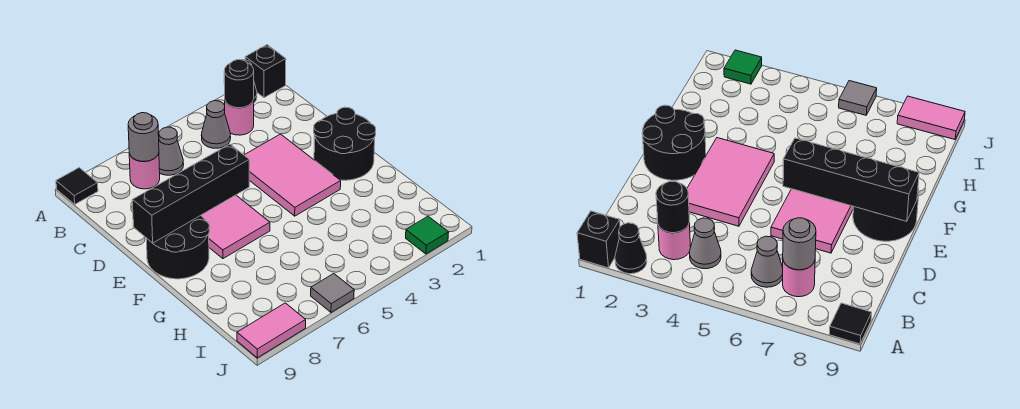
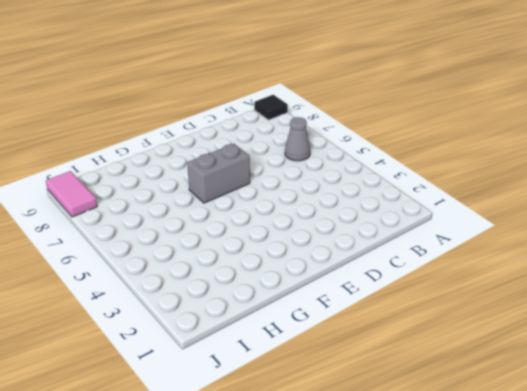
grey 1x2 brick [187,144,250,203] -> pink 2x3 tile [201,195,270,259]
none -> black 1x1 brick [245,45,286,98]
none -> black 1x1 cone [615,223,647,274]
none -> pink 1x1 round brick [225,99,254,135]

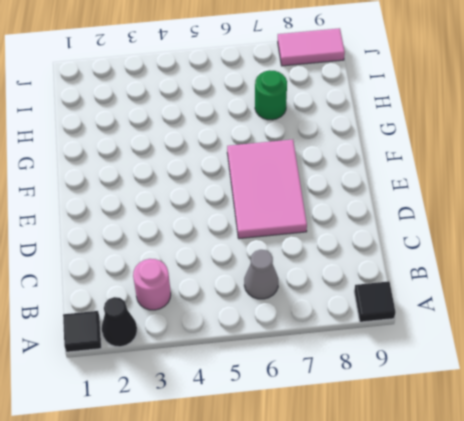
black 1x1 tile [63,311,101,352] -> black 1x1 brick [245,45,286,98]
green 1x1 round brick [255,70,287,120] -> none
none -> grey 1x1 cone [201,101,231,148]
none -> pink 1x1 round brick [129,154,160,189]
none -> pink 2x3 tile [244,134,341,216]

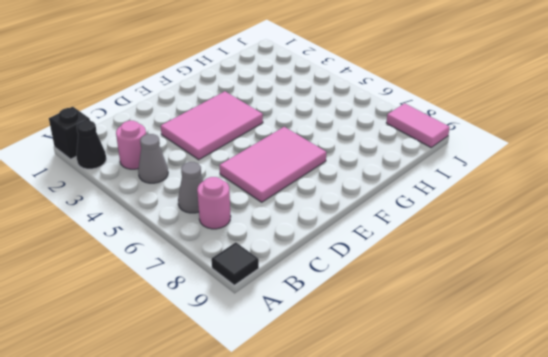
none -> black 2x2 round brick [314,107,376,180]
none -> black 2x2 round brick [146,216,209,279]
none -> green 1x1 tile [406,216,449,254]

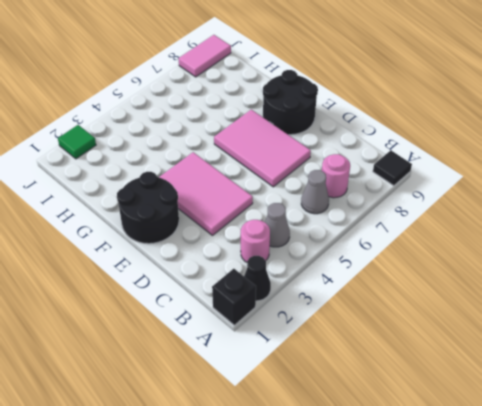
none -> grey 1x1 tile [311,274,354,312]
none -> black 1x1 round brick [224,60,254,108]
none -> grey 1x1 round brick [128,113,159,161]

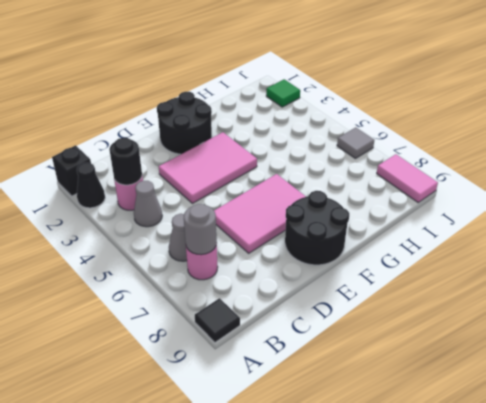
none -> black 1x4 brick [132,144,249,243]

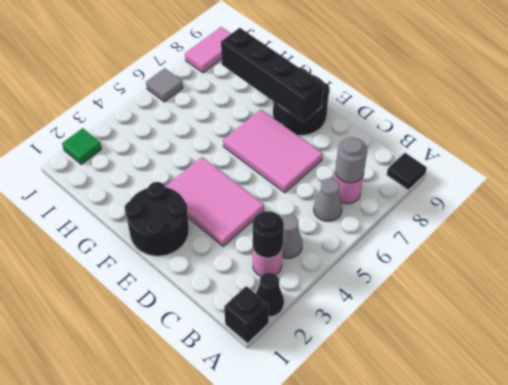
black 1x4 brick [221,28,323,122] -> black 1x4 brick turned to [132,144,249,243]

